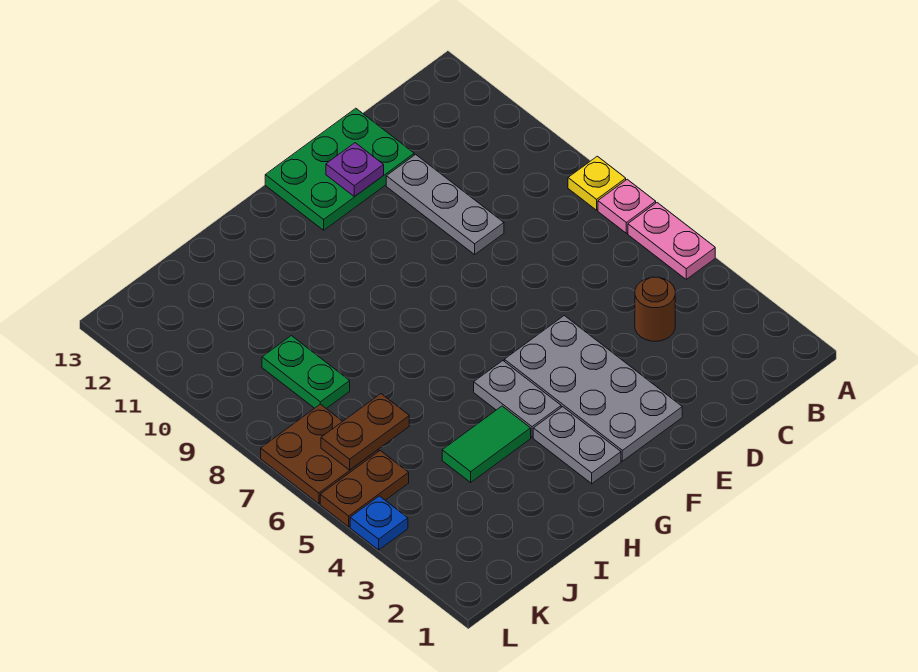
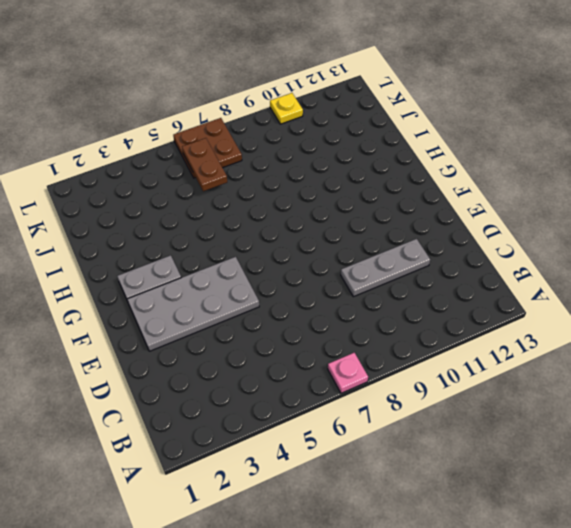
yellow 1x1 plate [270,93,303,124] -> yellow 1x1 plate moved to [568,156,626,210]
none -> pink 1x2 plate [628,203,715,279]
none -> brown 1x1 round brick [635,277,675,341]
none -> green 2x3 plate [265,108,414,230]

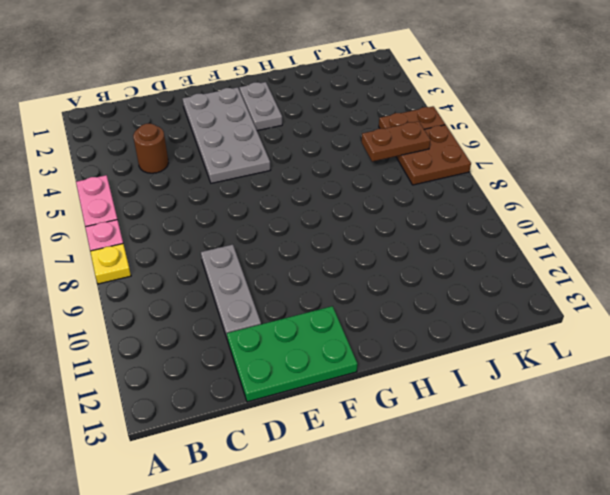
none -> grey 1x2 plate [474,361,561,437]
none -> green 1x2 tile [442,406,531,482]
none -> green 1x2 plate [262,336,350,409]

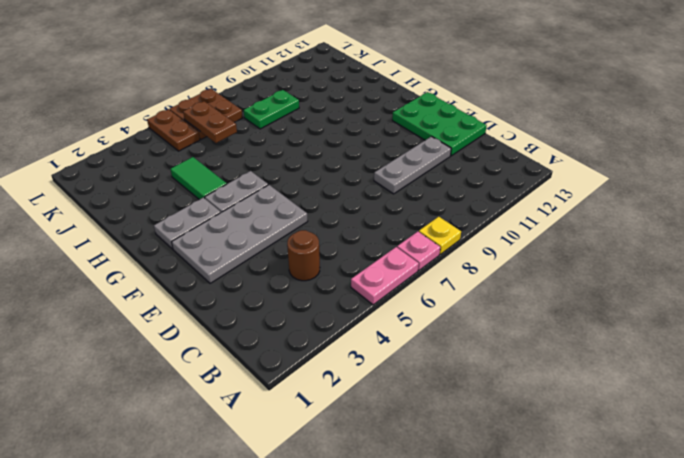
none -> blue 1x1 plate [350,496,408,550]
none -> purple 1x1 plate [326,143,384,197]

